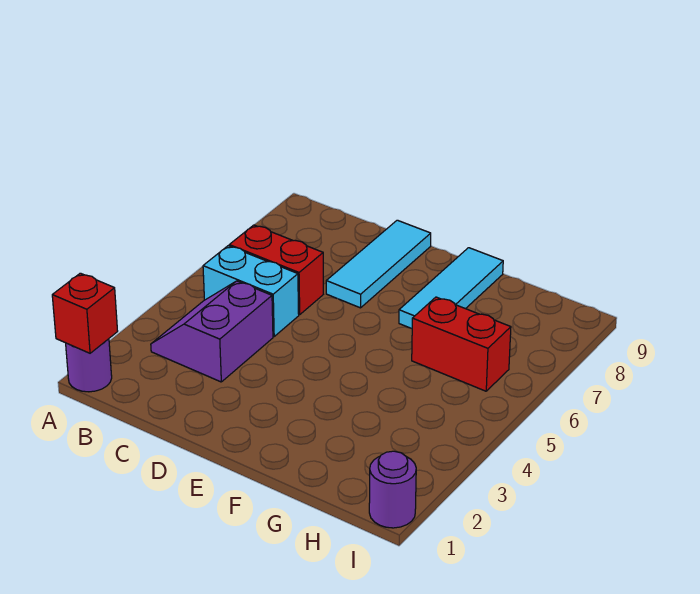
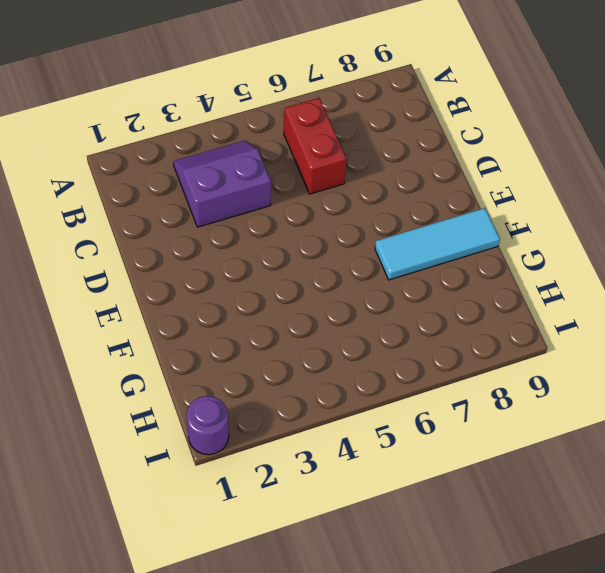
none -> purple 1x1 round brick [66,339,112,392]
none -> cyan 1x2 brick [203,246,299,337]

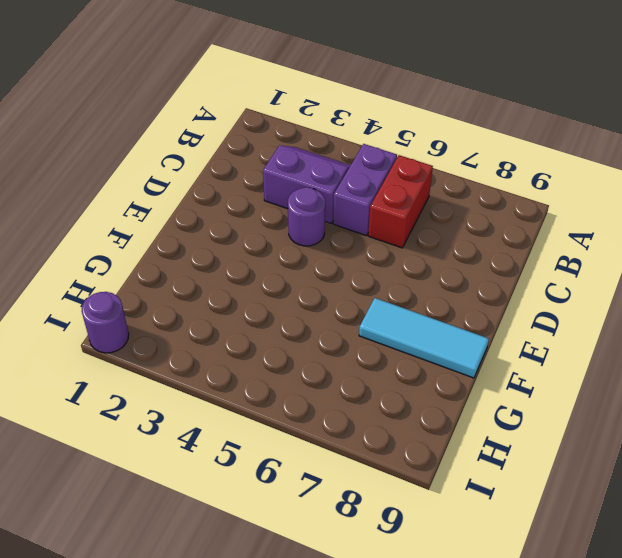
purple 1x2 brick [333,144,397,236] -> cyan 1x2 brick [203,246,299,337]
purple 1x1 round brick [288,187,325,246] -> purple 1x1 round brick moved to [66,339,112,392]
none -> cyan 1x3 tile [326,220,431,308]
none -> red 1x2 brick [412,297,511,391]

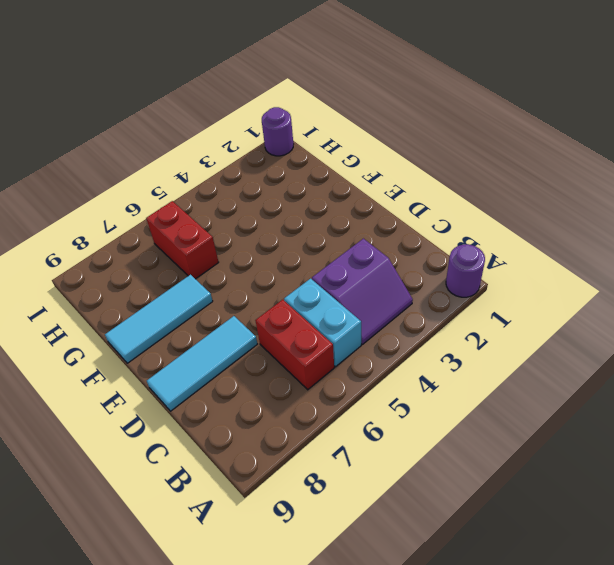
none -> red 1x1 brick [52,273,118,353]

